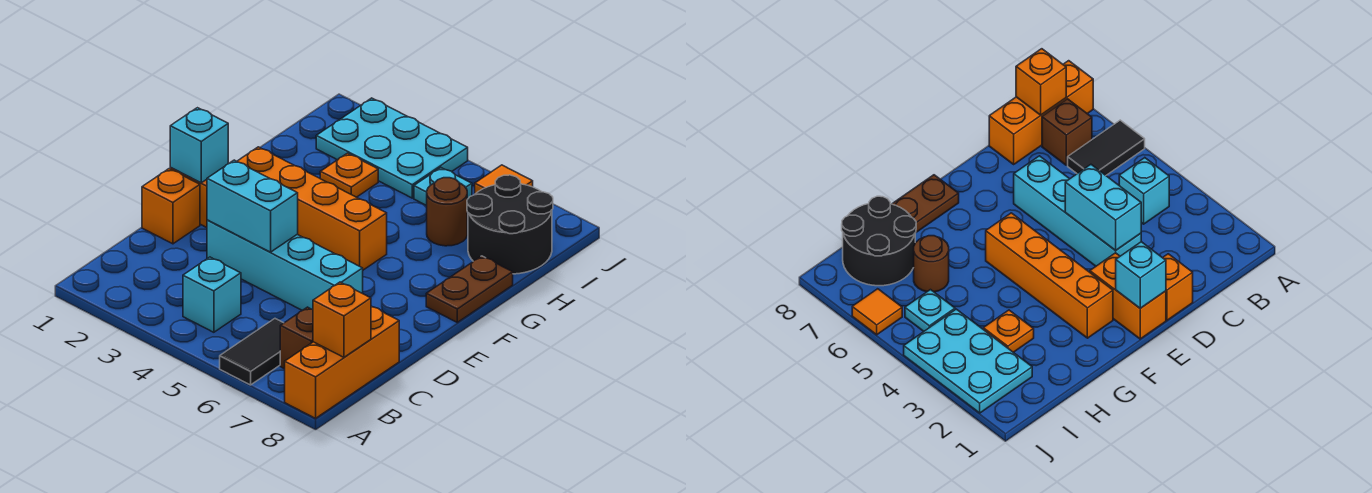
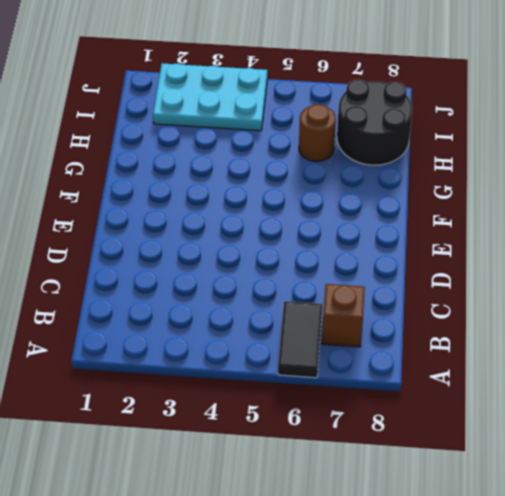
none -> orange 1x3 brick [285,306,399,418]
none -> cyan 1x1 brick [183,257,241,332]
none -> orange 1x1 brick [142,169,200,244]

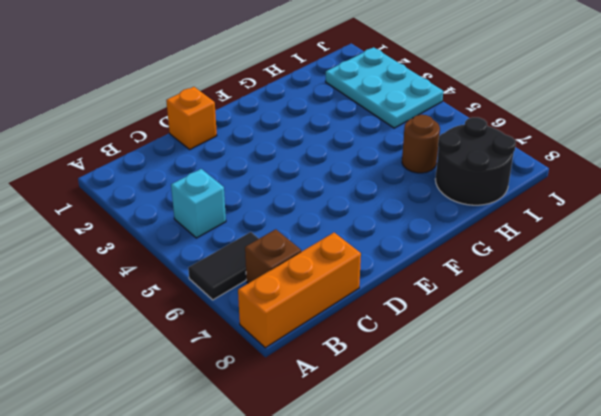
none -> cyan 1x4 brick [207,220,363,310]
none -> orange 1x2 brick [1090,253,1166,339]
none -> orange 1x4 brick [237,147,387,270]

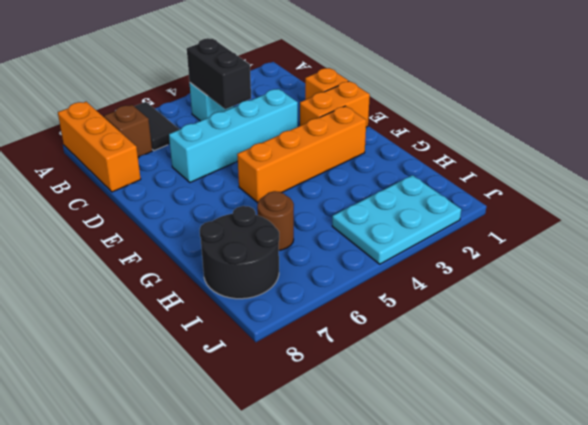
black 1x2 brick [187,38,251,109] -> none
none -> brown 1x2 plate [426,256,513,322]
none -> orange 1x1 plate [320,153,378,197]
none -> cyan 1x1 plate [414,168,472,206]

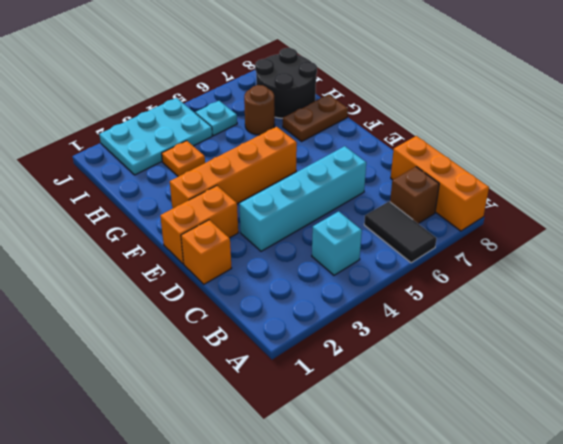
brown 1x2 plate [283,94,348,141] -> brown 1x2 plate turned to [426,256,513,322]
none -> orange 1x1 tile [475,165,533,194]
none -> orange 1x1 brick [313,282,371,357]
none -> cyan 1x2 brick [207,160,298,252]

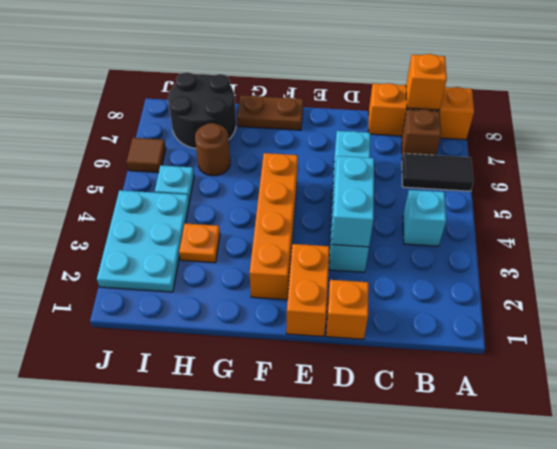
brown 1x1 tile [126,138,166,173] -> orange 1x1 tile [475,165,533,194]
none -> cyan 1x1 brick [170,108,228,183]

